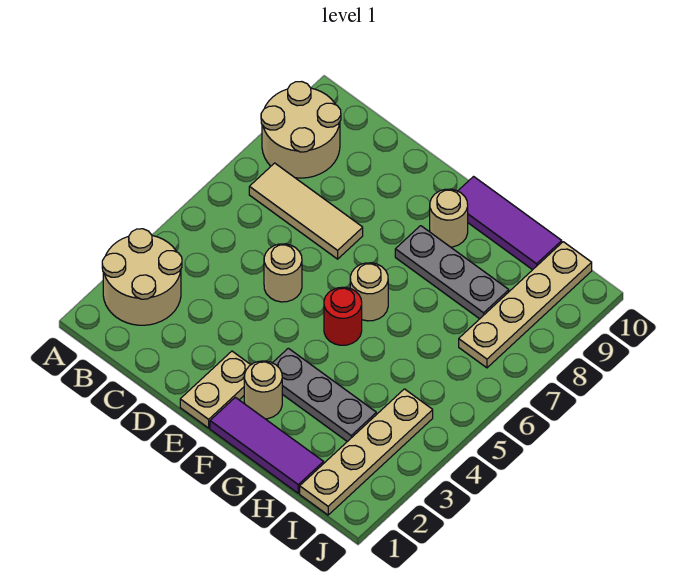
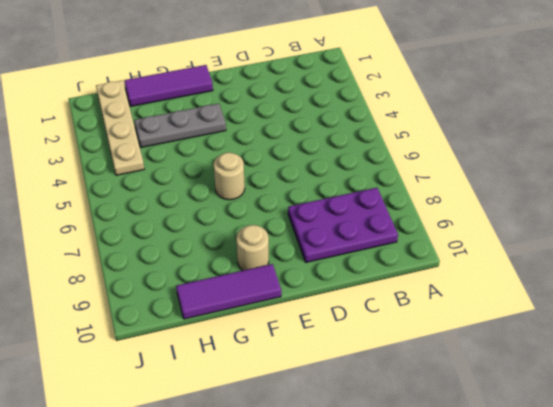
purple 2x3 plate [288,188,398,262] -> tan 2x2 round brick [261,82,341,178]
none -> tan 2x2 round brick [102,229,182,325]
none -> tan 1x3 tile [249,163,363,259]
none -> tan 1x1 round brick [264,244,302,302]

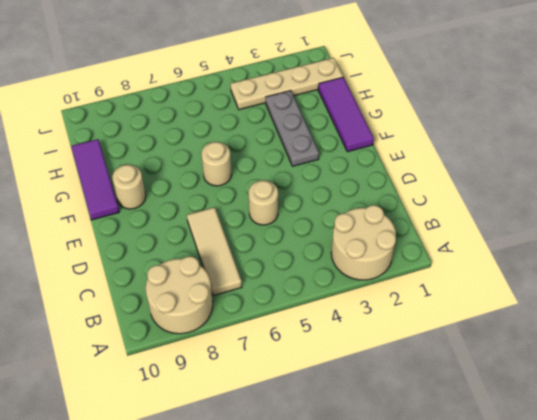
none -> tan 1x2 plate [180,351,251,428]
none -> tan 1x1 round brick [244,361,282,419]
none -> red 1x1 round brick [324,287,362,345]

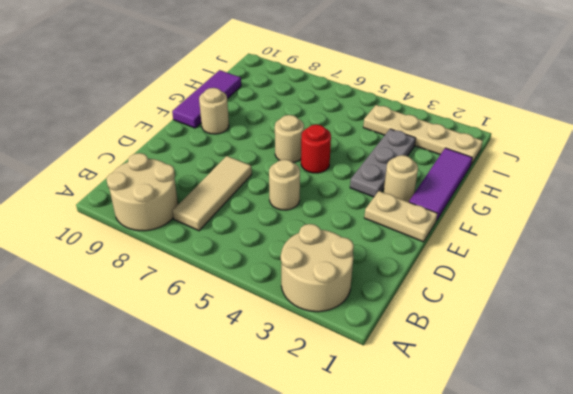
none -> grey 1x3 plate [395,226,509,319]
none -> tan 1x4 plate [459,242,592,368]

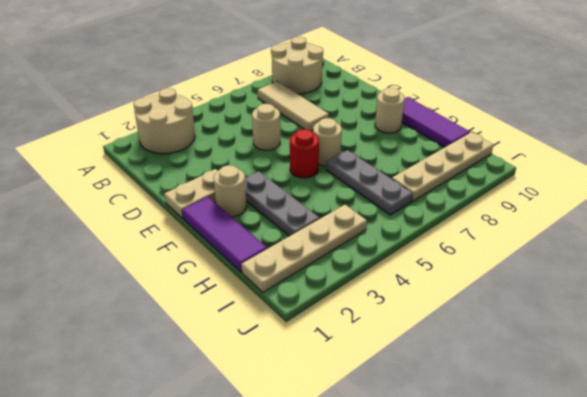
grey 1x3 plate [326,150,413,215] -> grey 1x3 plate moved to [395,226,509,319]

